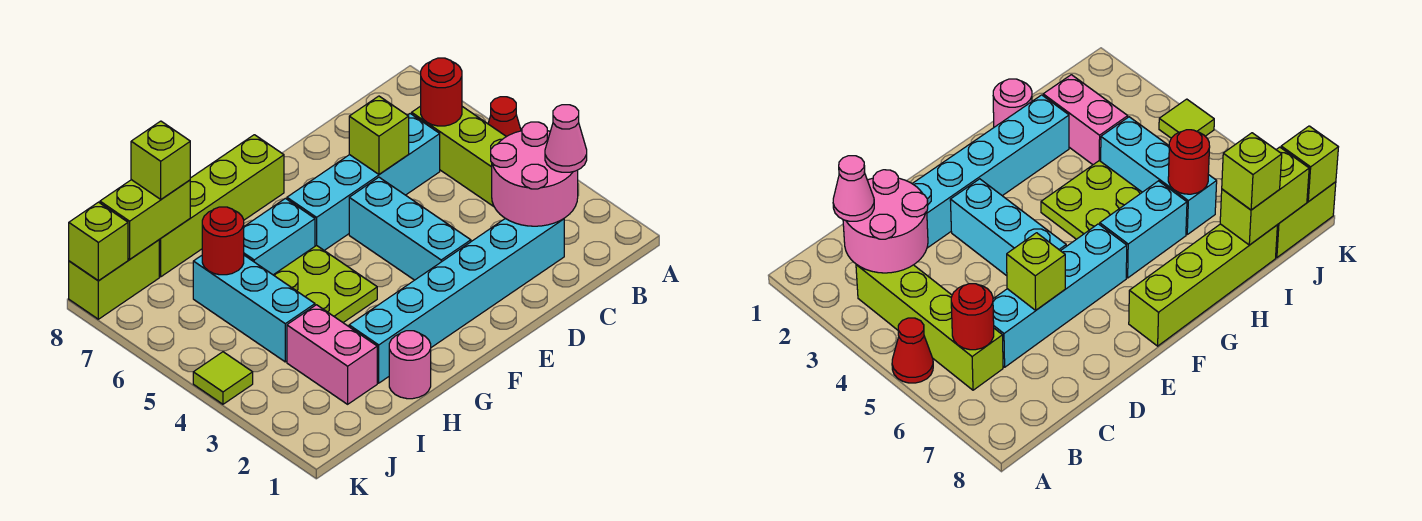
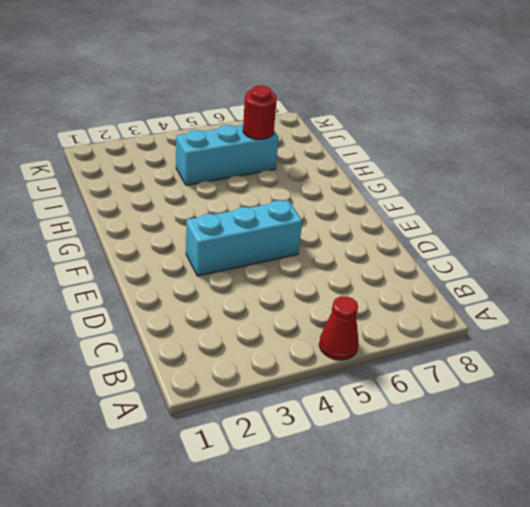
none -> lime 1x4 brick [412,106,506,206]
none -> cyan 1x6 brick [349,218,564,383]
none -> cyan 1x4 brick [287,114,440,251]

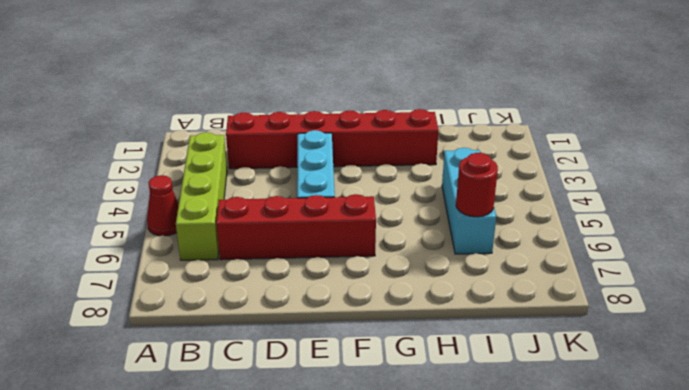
red 1x6 brick [226,109,438,169] -> cyan 1x6 brick [349,218,564,383]
red 1x4 brick [216,194,376,260] -> cyan 1x4 brick [287,114,440,251]
none -> lime 1x4 brick [159,135,284,277]
none -> lime 2x2 plate [274,245,377,322]
none -> cyan 1x2 brick [244,198,315,275]

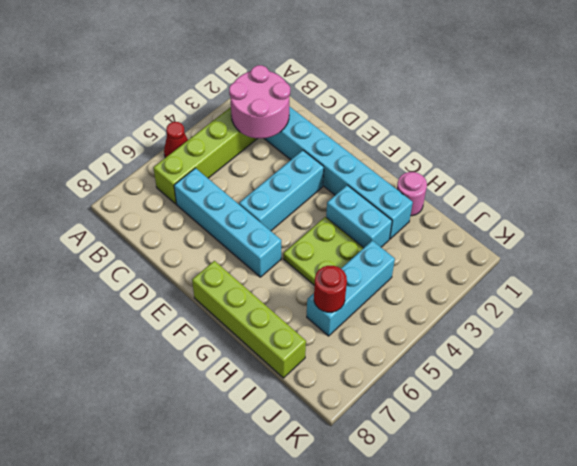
cyan 1x2 brick [326,185,392,248] -> cyan 1x2 brick moved to [244,198,315,275]
none -> pink 1x2 brick [287,305,377,404]
none -> lime 1x2 brick [69,240,159,319]
none -> lime 1x1 tile [193,352,253,404]

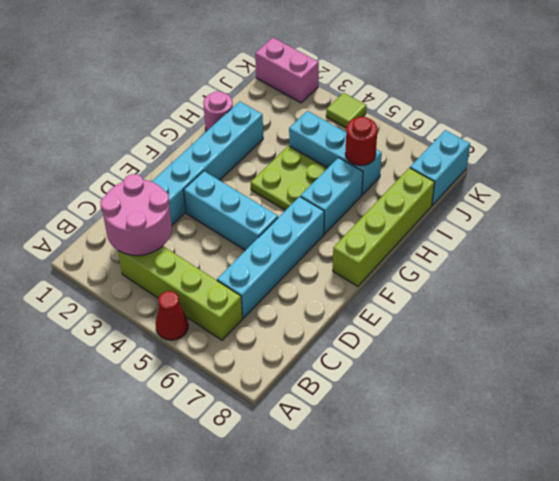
cyan 1x2 brick [410,130,470,205] -> lime 1x2 brick [69,240,159,319]
pink 1x2 brick [255,37,319,103] -> pink 1x2 brick moved to [287,305,377,404]
none -> red 1x1 round brick [421,58,462,126]
none -> lime 1x1 brick [349,96,409,174]
none -> lime 1x2 brick [100,180,190,259]

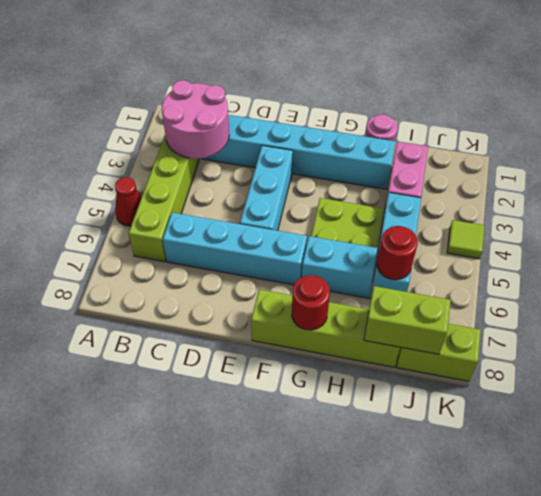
red 1x1 round brick [292,275,330,330] -> red 1x1 round brick moved to [421,58,462,126]
none -> lime 1x1 brick [349,96,409,174]
none -> lime 1x1 brick [69,202,128,281]
none -> pink 1x1 cone [545,105,587,172]

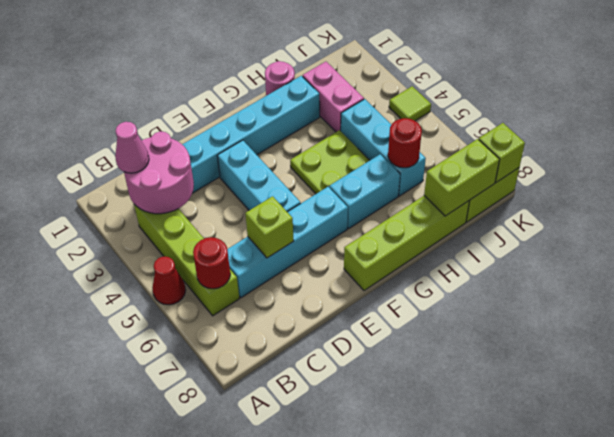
none -> lime 1x1 brick [131,121,190,199]

